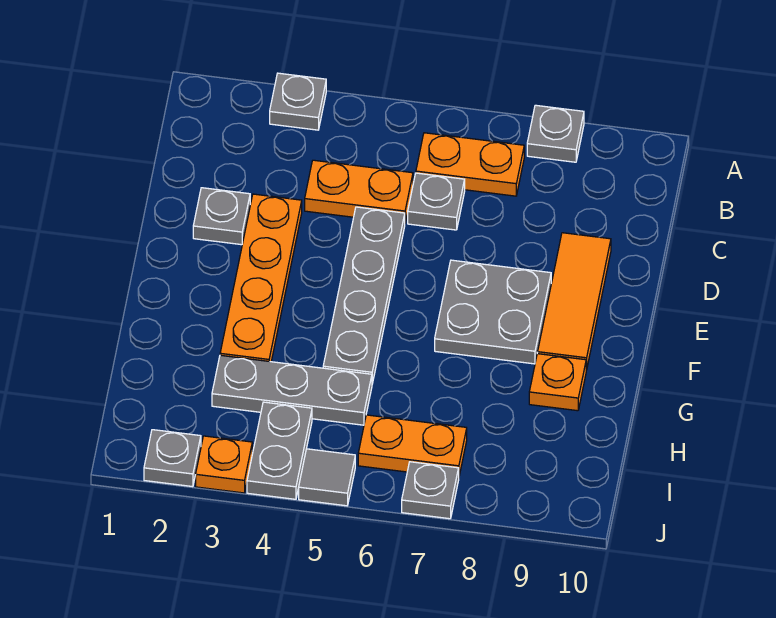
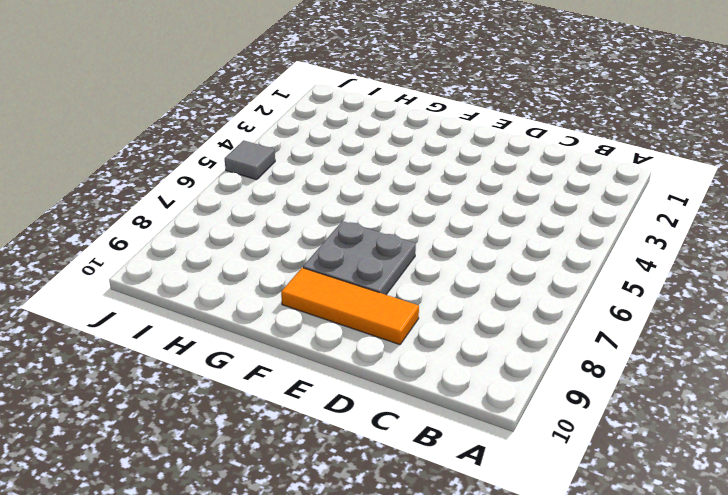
none -> grey 1x1 plate [270,73,326,130]
none -> grey 1x1 plate [527,105,584,162]
none -> orange 1x2 plate [416,133,524,196]

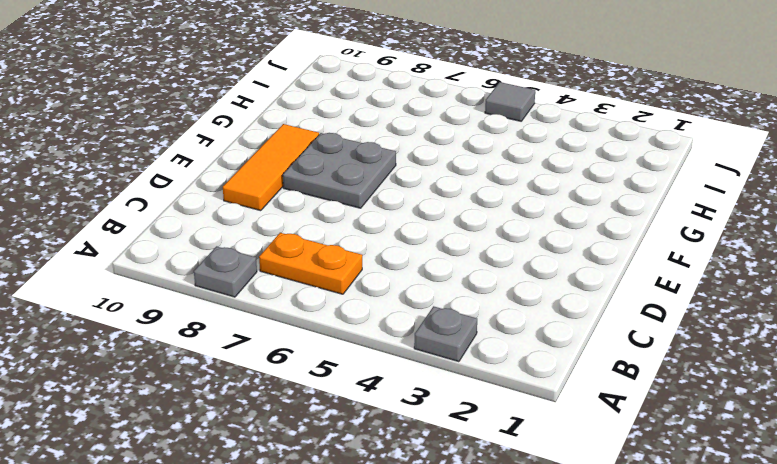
none -> orange 1x2 plate [305,160,413,222]
none -> grey 1x1 plate [408,173,465,230]
none -> grey 1x1 plate [193,188,250,245]

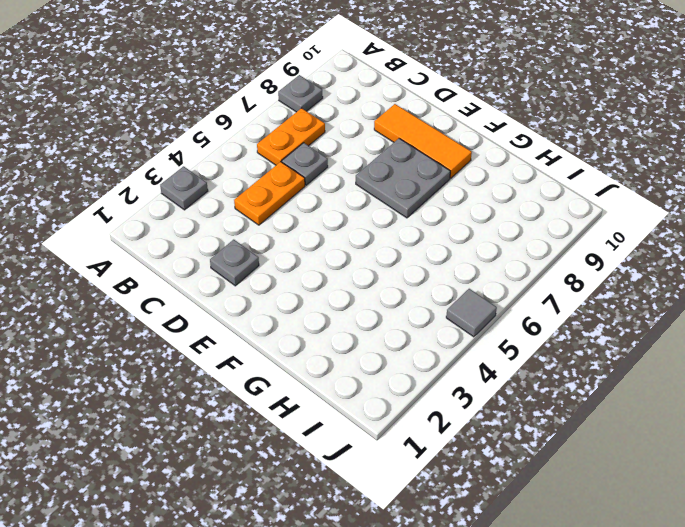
none -> orange 1x4 plate [220,194,302,362]
none -> grey 1x4 plate [323,207,405,384]
none -> orange 1x1 plate [529,353,586,411]

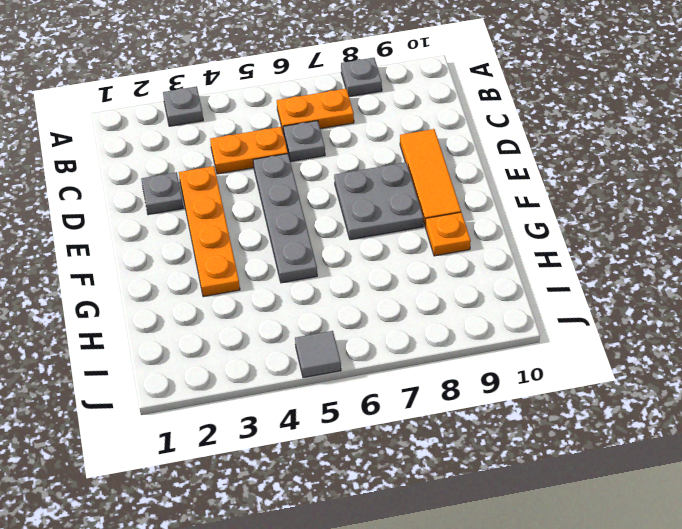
none -> grey 1x3 plate [212,355,372,425]
none -> grey 1x2 plate [247,402,312,499]
none -> orange 1x2 plate [358,415,467,476]

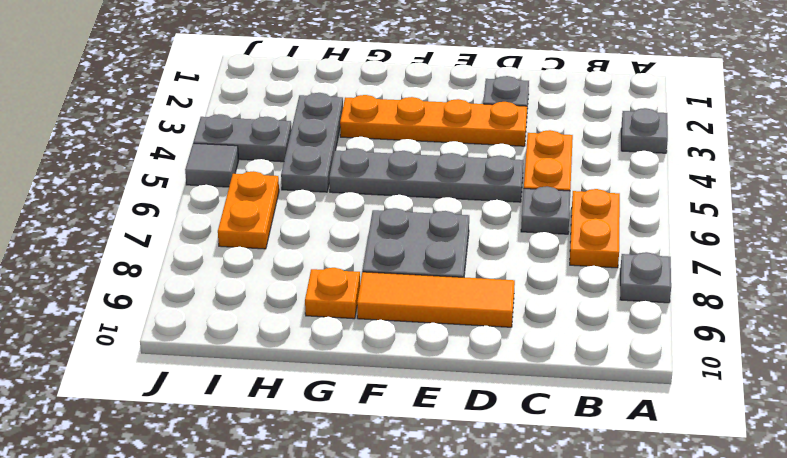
none -> grey 1x1 plate [144,430,201,487]
none -> orange 1x1 plate [196,436,252,493]
none -> grey 1x1 plate [402,462,459,519]

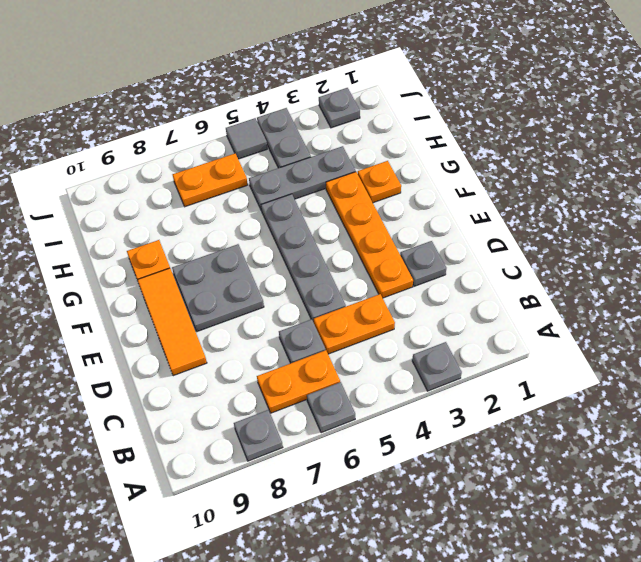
grey 1x1 plate [307,382,355,433] -> grey 1x1 plate moved to [402,462,459,519]
orange 1x1 plate [358,161,401,203] -> orange 1x1 plate moved to [196,436,252,493]

